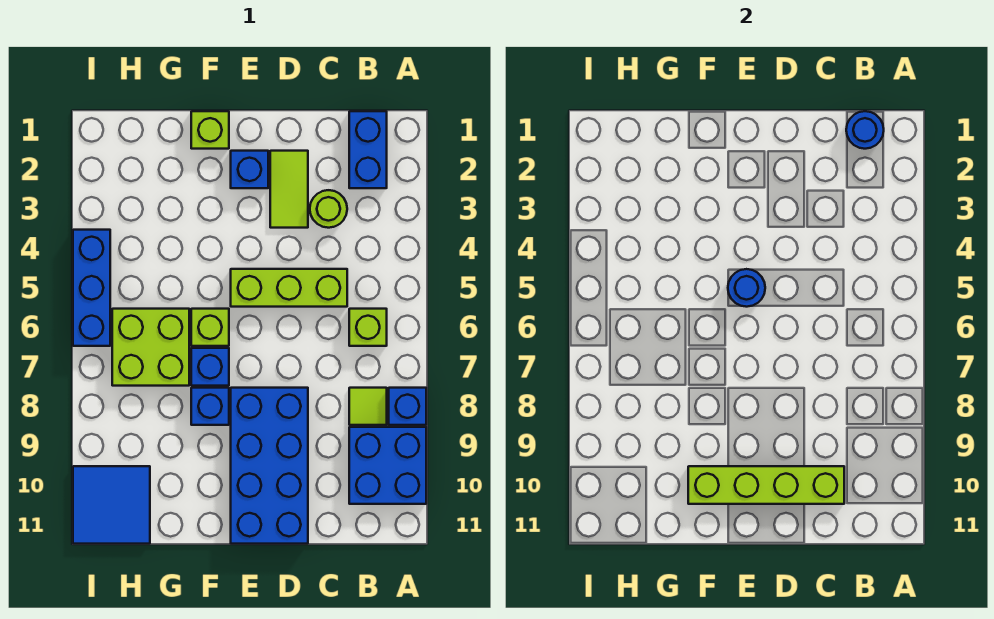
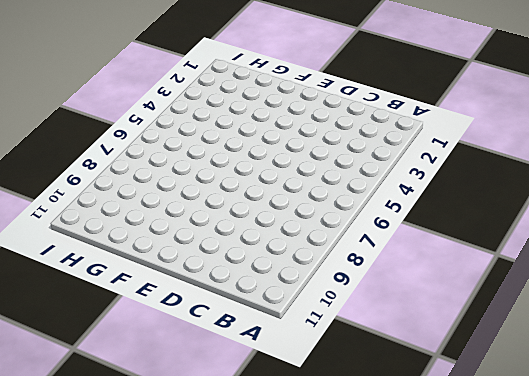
none -> blue 1x1 brick [389,388,426,425]
none -> blue 2x2 brick [349,427,426,504]
none -> blue 1x2 brick [349,111,387,188]

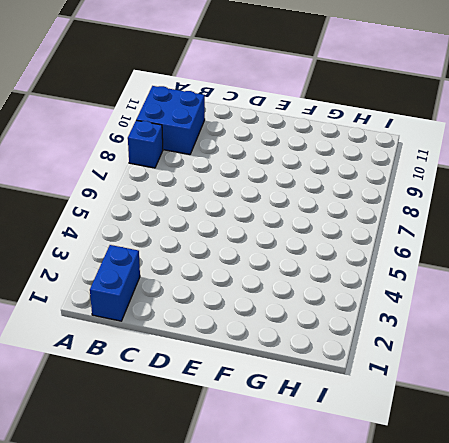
none -> lime 1x1 brick [349,309,387,346]
none -> lime 1x1 tile [349,388,387,425]
none -> lime 1x1 round brick [310,190,347,228]

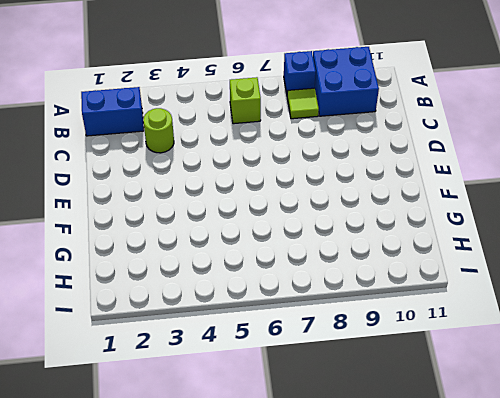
none -> lime 1x3 brick [231,269,347,307]
none -> lime 1x2 tile [270,151,308,228]
none -> blue 2x4 brick [231,388,308,544]

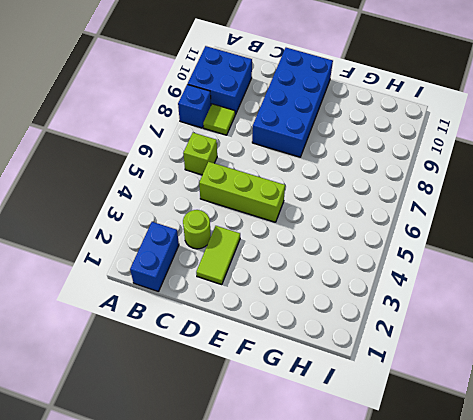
none -> blue 1x1 brick [231,151,268,188]
none -> lime 1x1 brick [191,111,229,149]
none -> lime 1x1 brick [191,309,229,346]

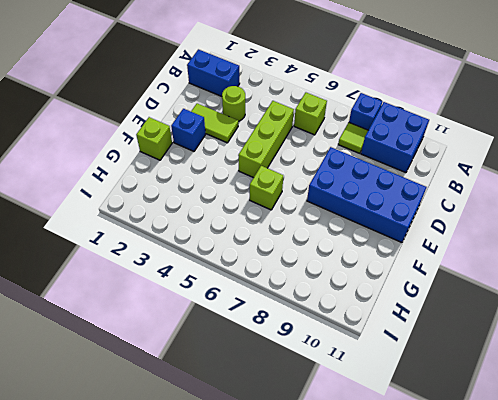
none -> blue 1x1 brick [191,348,229,386]
none -> blue 1x1 brick [191,388,229,425]
none -> lime 2x2 brick [112,309,189,386]

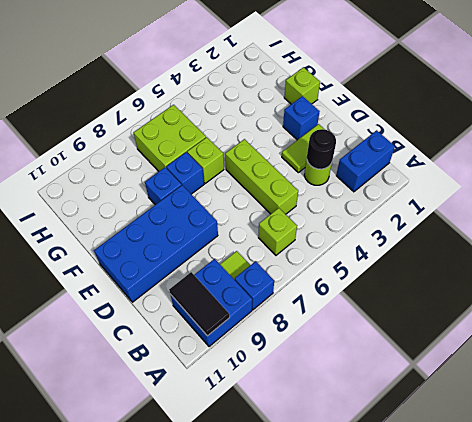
black 1x2 tile [169,272,230,336] -> none
black 1x1 round brick [307,129,336,169] -> none
none -> blue 2x2 tile [73,466,150,544]
none -> blue 1x3 brick [73,230,110,346]
none -> blue 1x1 round brick [846,111,884,149]

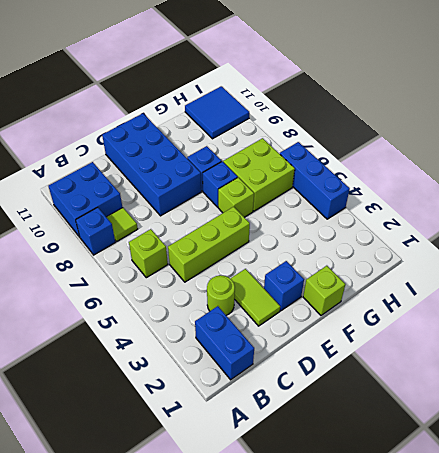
none -> blue 1x1 round brick [846,111,884,149]
none -> lime 1x4 brick [688,466,844,504]
none -> blue 1x1 round brick [728,269,765,307]

